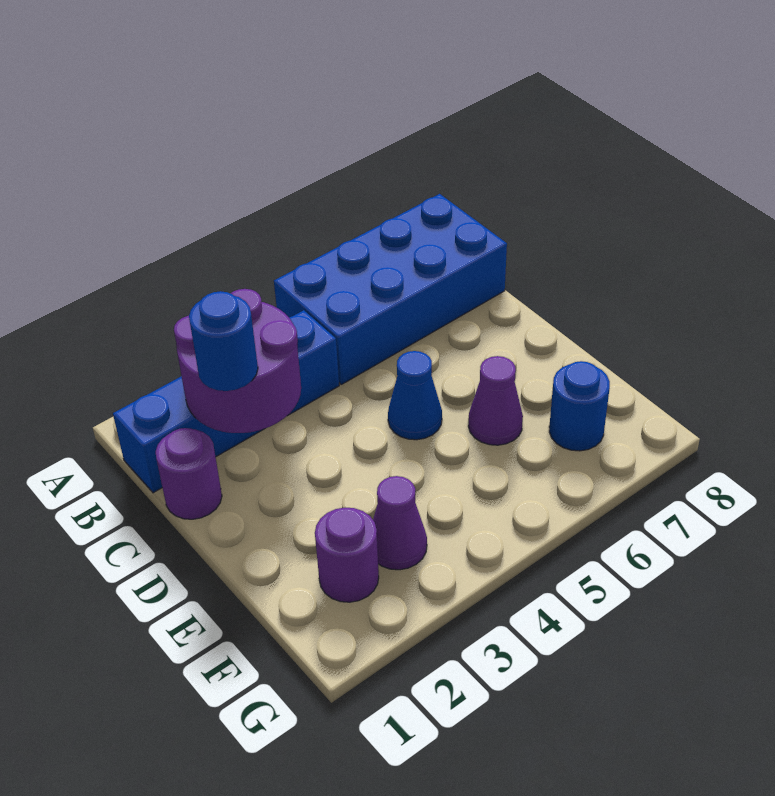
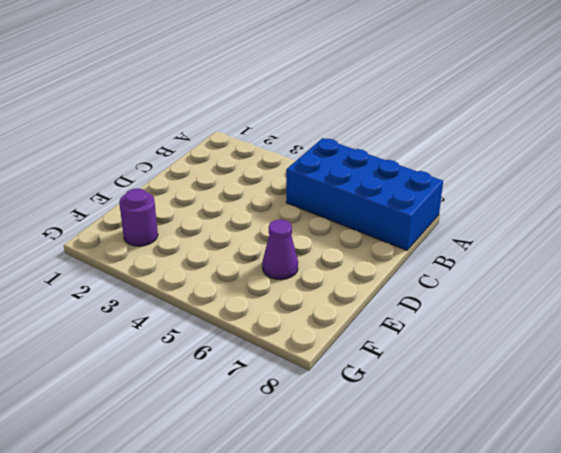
none -> blue 1x4 brick [113,310,339,493]
none -> purple 1x1 round brick [156,428,222,519]

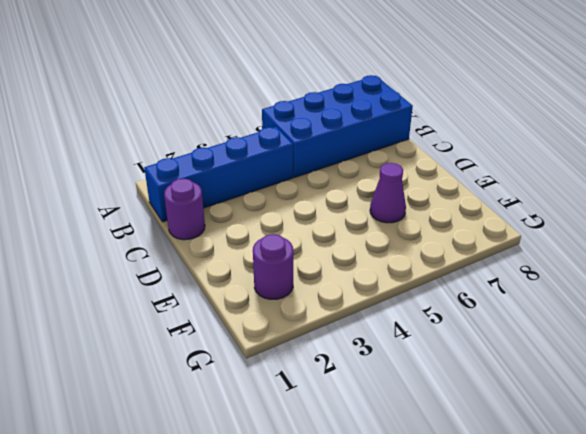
none -> blue 1x1 cone [388,351,442,440]
none -> purple 1x1 cone [373,476,427,570]

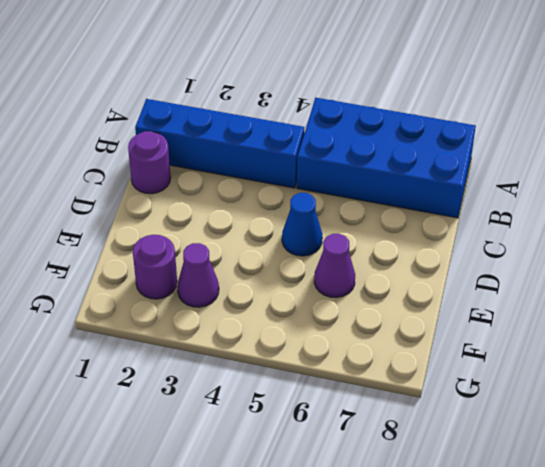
none -> blue 1x1 round brick [549,361,610,451]
none -> purple 2x2 round brick [174,289,301,433]

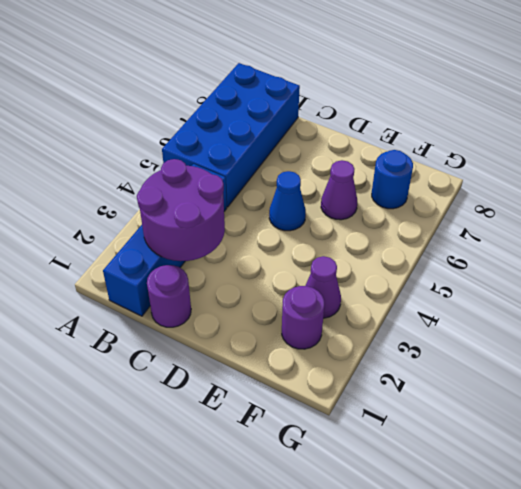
none -> blue 1x1 round brick [189,291,258,391]

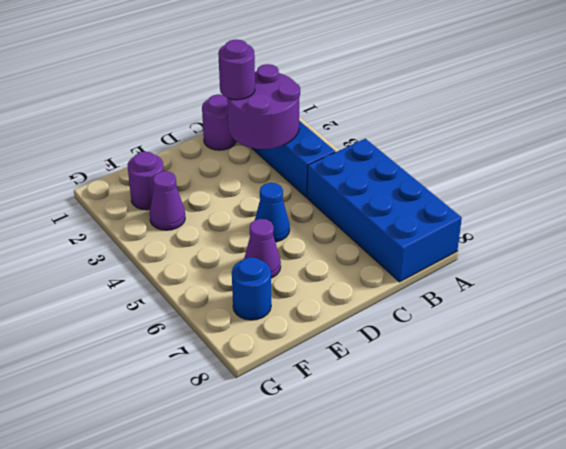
purple 1x1 round brick [218,39,255,100] -> blue 1x1 round brick [189,291,258,391]

